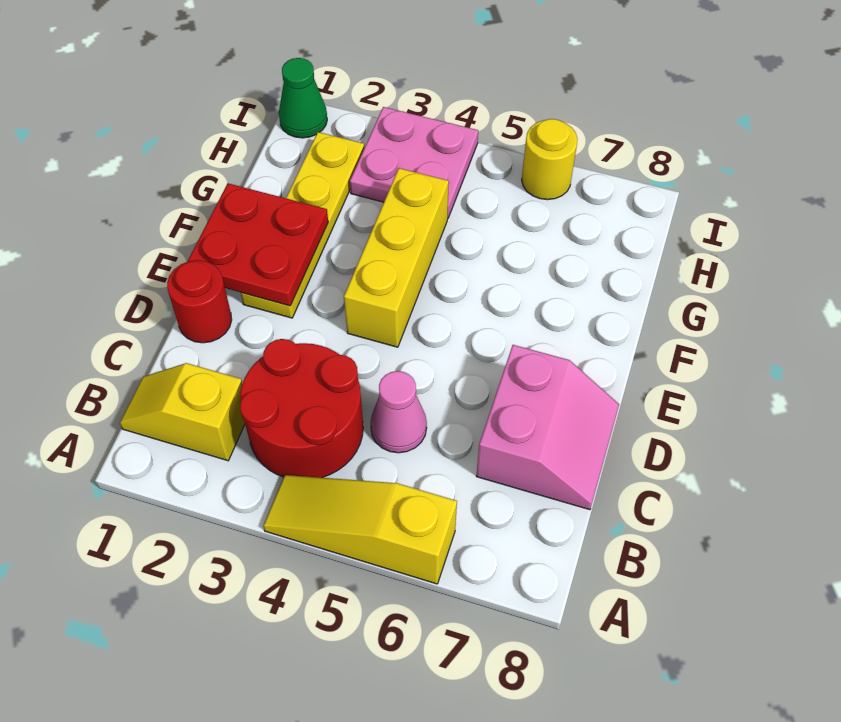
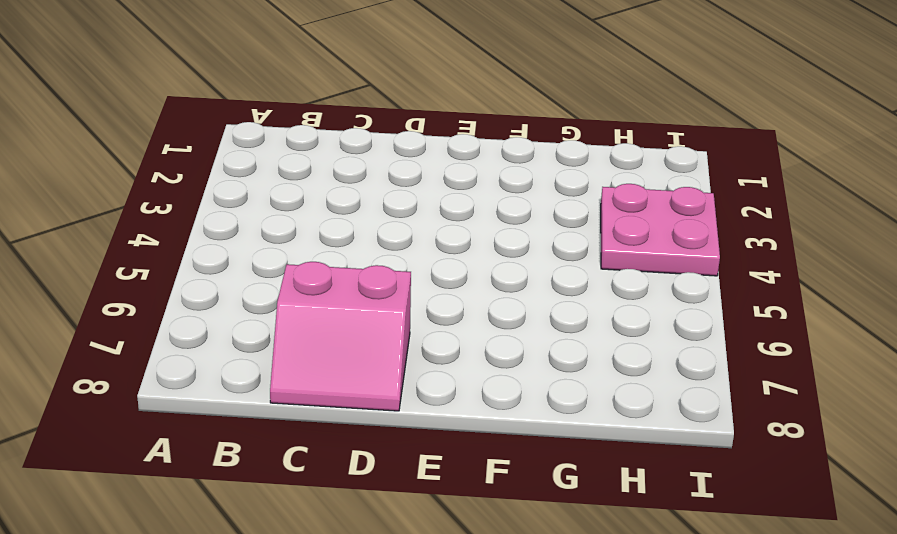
none -> yellow 1x3 slope [263,475,457,584]
none -> yellow 1x2 slope [120,363,245,461]
none -> red 2x2 round brick [240,339,363,478]

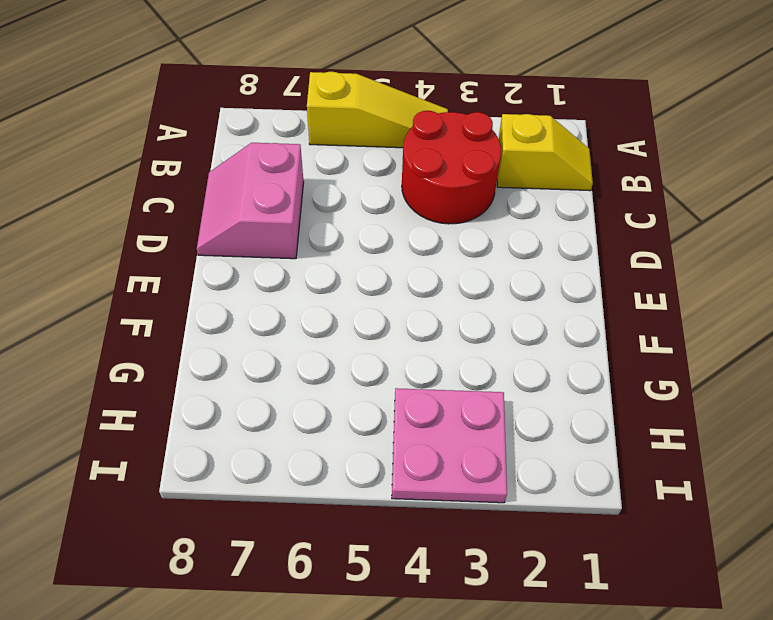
none -> pink 1x1 cone [370,371,427,453]
none -> red 1x1 round brick [167,260,232,343]
none -> yellow 1x4 plate [241,132,364,318]

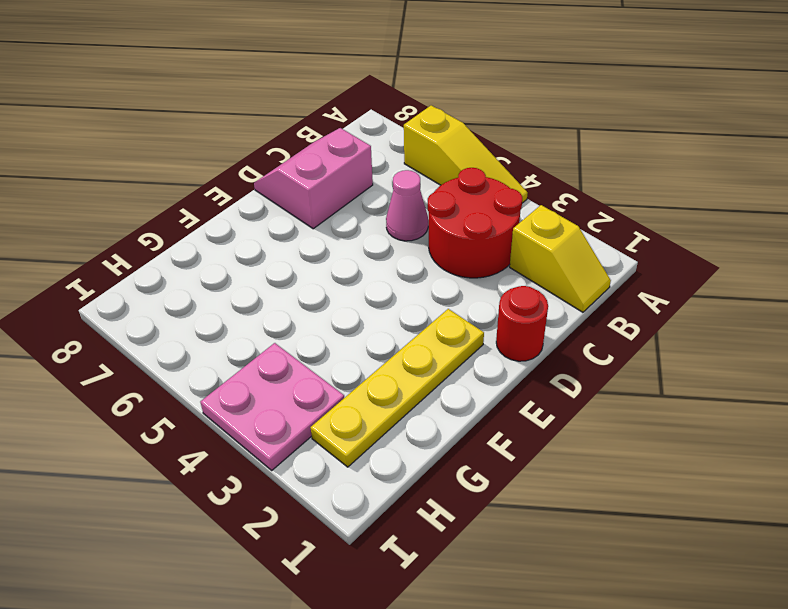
none -> yellow 1x3 brick [344,168,449,347]
none -> green 1x1 cone [279,58,327,138]
none -> yellow 1x1 round brick [522,119,578,200]

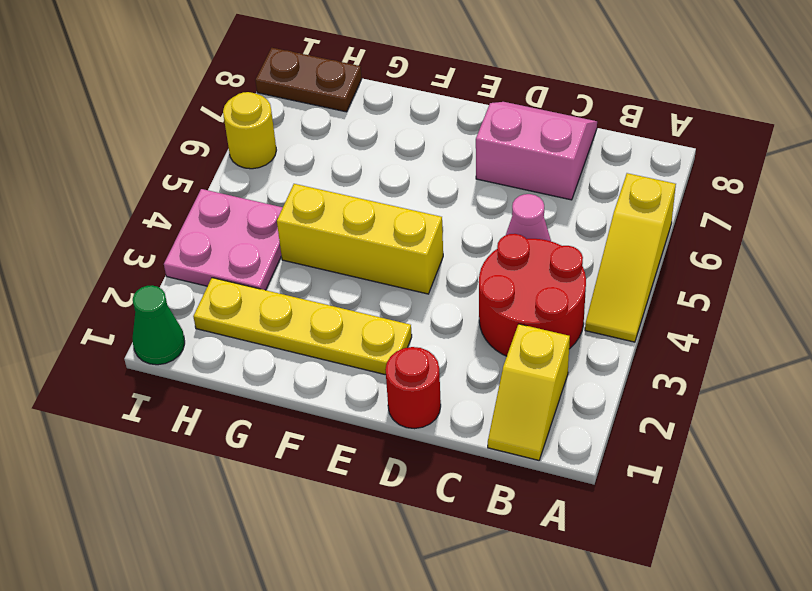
brown 1x2 plate [255,48,362,112] -> none
none -> red 2x2 plate [188,183,328,306]

